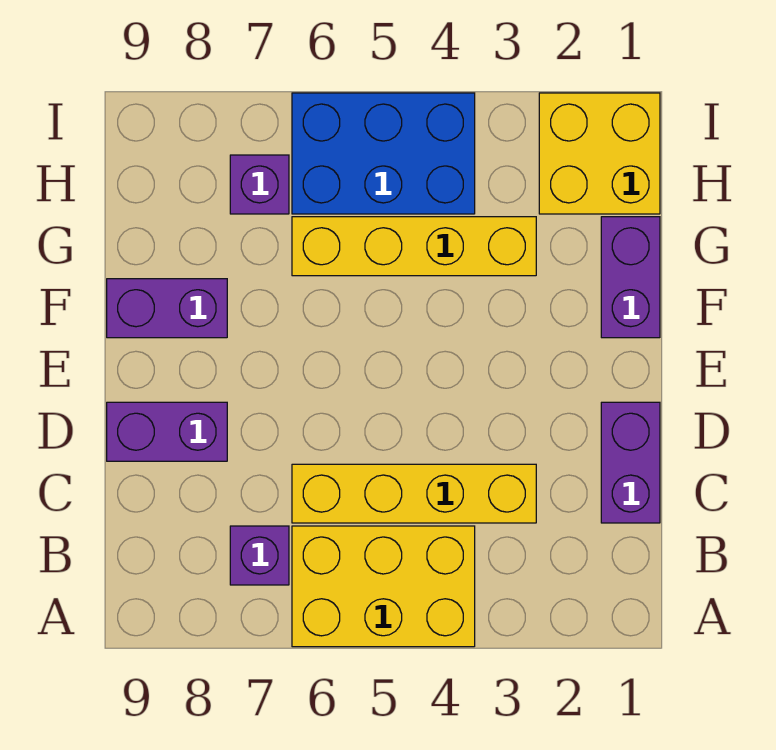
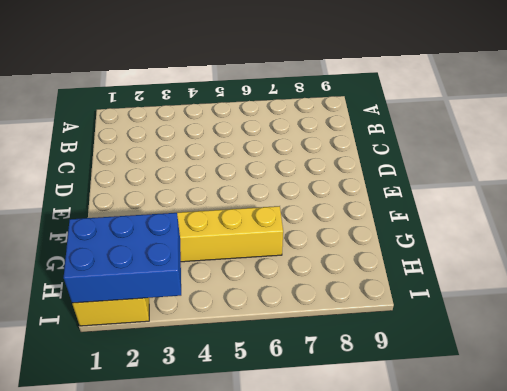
blue 2x3 brick [64,213,181,303] -> blue 2x3 brick moved to [292,93,475,214]
none -> yellow 2x3 brick [292,526,475,647]
none -> purple 1x1 brick [230,526,289,585]

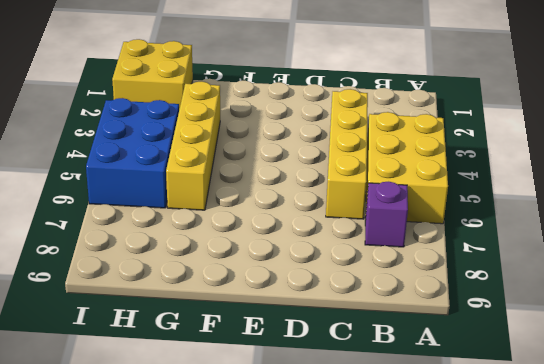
none -> purple 1x2 brick [601,402,660,523]
none -> purple 1x2 brick [107,402,227,461]

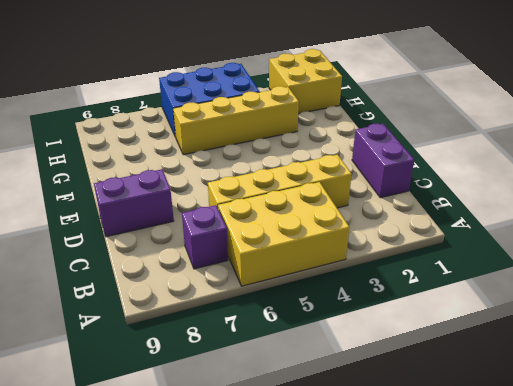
none -> purple 1x2 brick [601,217,660,338]
none -> purple 1x2 brick [107,279,227,338]

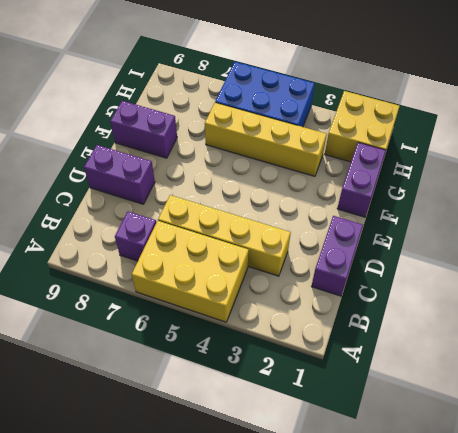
none -> purple 1x1 brick [230,155,289,214]

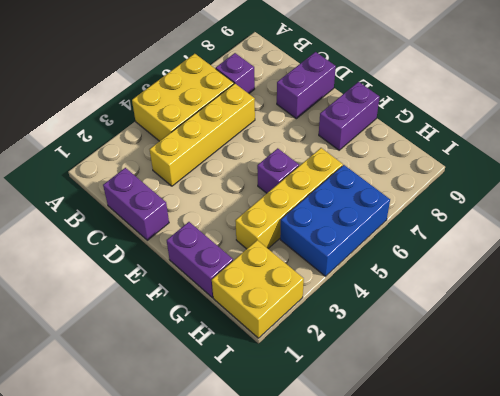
purple 1x1 brick [257,148,299,193] -> purple 1x1 brick moved to [230,155,289,214]

